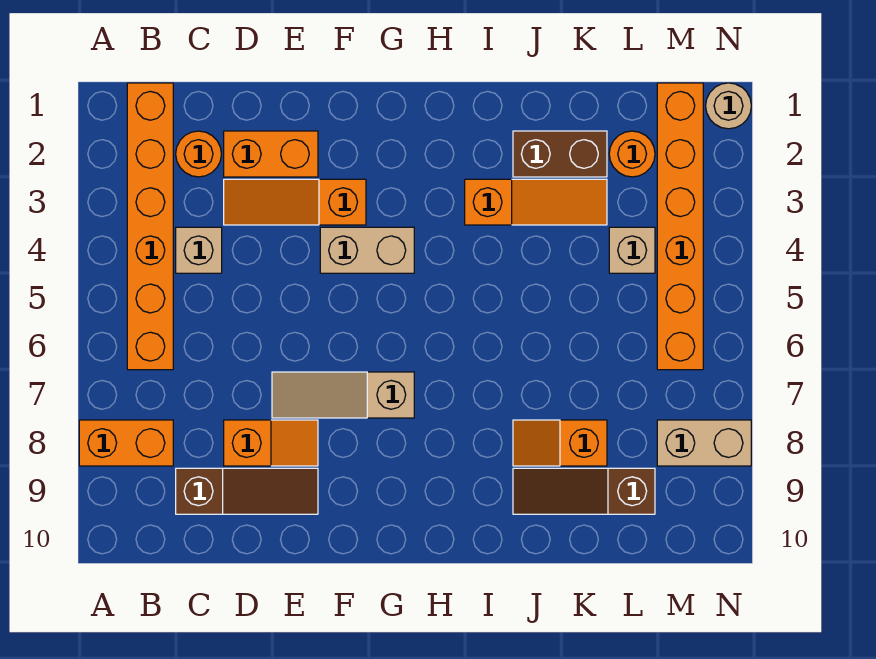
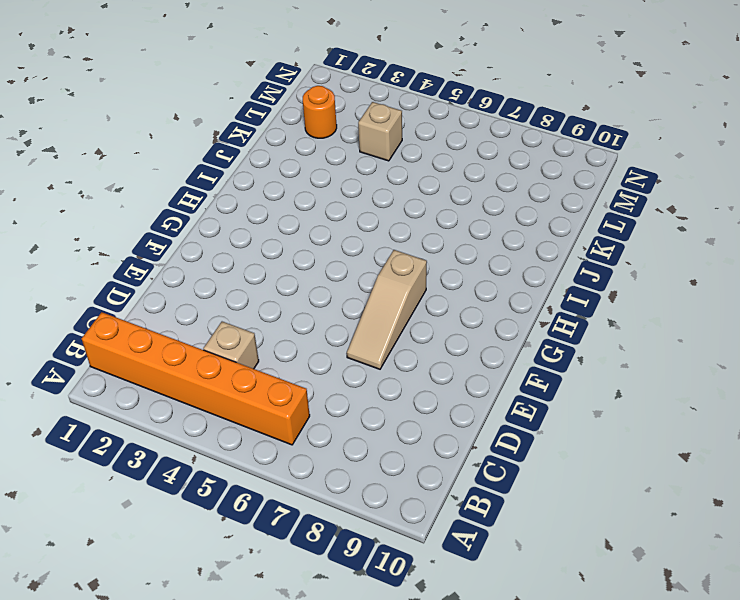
none -> orange 1x2 brick [79,420,173,466]
none -> orange 1x1 round brick [176,131,221,177]
none -> brown 1x3 slope [176,468,318,514]

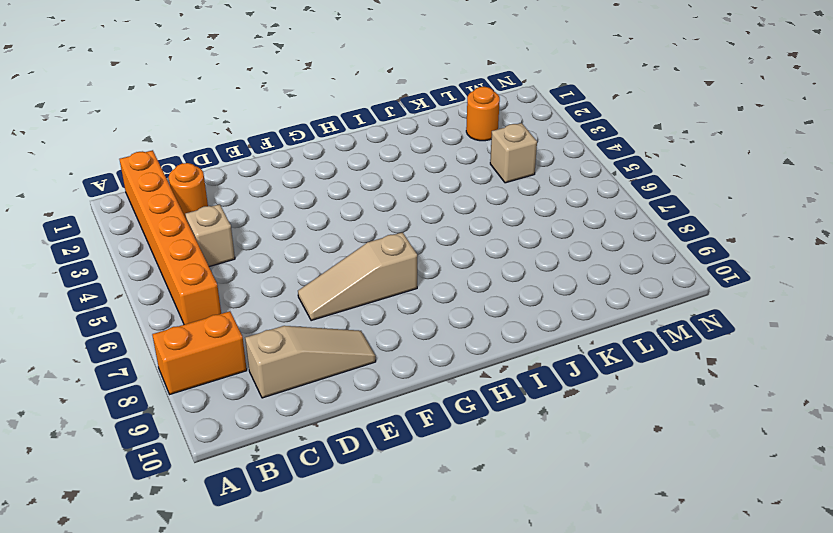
tan 1x3 slope [245,326,376,398] -> brown 1x3 slope [176,468,318,514]
none -> orange 1x2 brick [224,131,318,177]
none -> orange 1x3 slope [224,179,366,225]
none -> orange 1x2 slope [224,420,318,466]

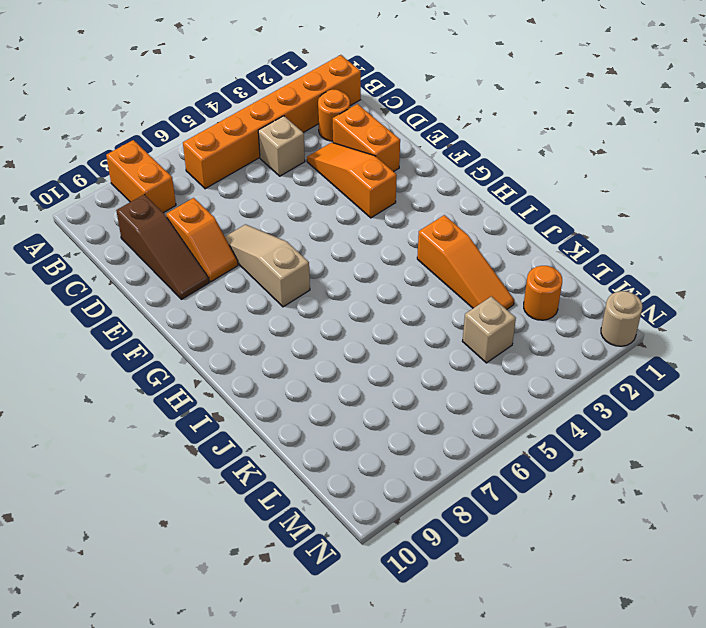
none -> tan 1x2 brick [320,227,414,273]
none -> brown 1x2 brick [513,131,607,177]
none -> orange 1x2 slope [513,420,607,466]

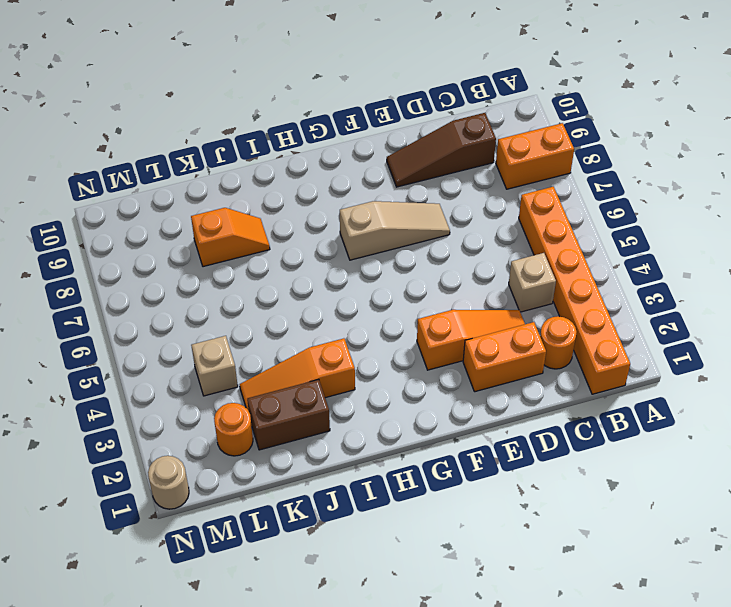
none -> orange 1x2 slope [224,420,318,466]
none -> tan 1x2 brick [320,227,414,273]
none -> brown 1x3 slope [513,468,655,514]

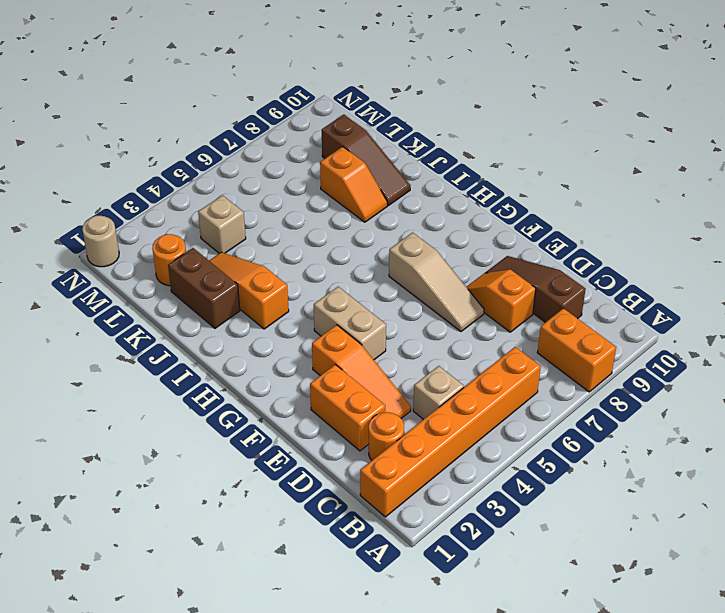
none -> orange 1x6 brick [657,83,703,370]
none -> tan 1x2 brick [657,420,751,466]

